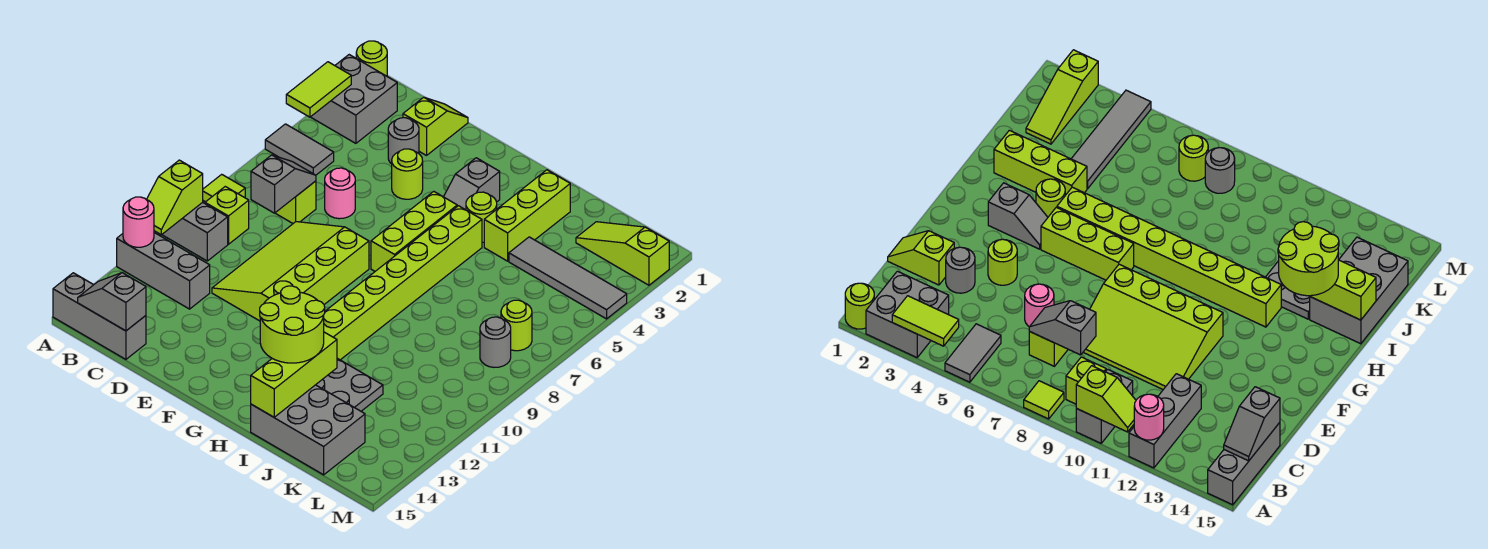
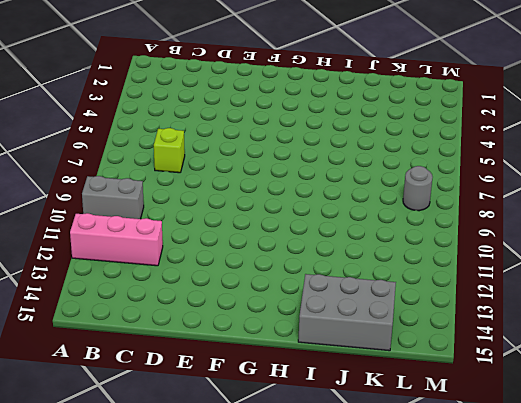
pink 1x3 brick [70,213,163,266] -> grey 1x3 brick [117,233,210,309]
none -> lime 1x1 round brick [356,41,387,76]
none -> grey 2x2 brick [311,55,397,143]
none -> grey 1x2 tile [265,124,334,175]
none -> lime 1x1 tile [203,174,245,202]

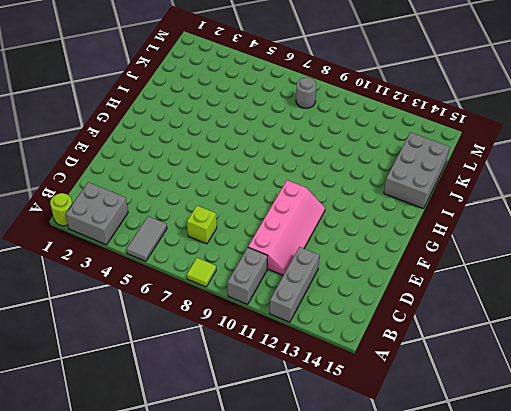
pink 2x4 slope [248,180,325,275] -> lime 3x4 slope [212,222,369,321]
none -> grey 1x3 brick [53,273,146,359]
none -> lime 1x1 brick [205,187,249,244]
none -> lime 1x2 slope [403,97,468,156]
none -> grey 1x1 round brick [388,118,419,164]

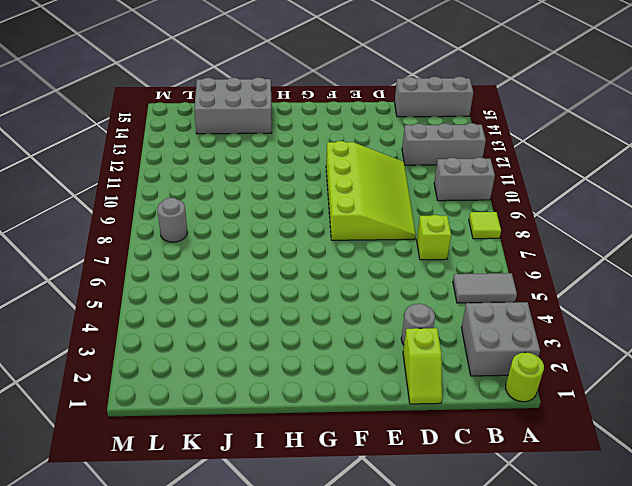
none -> lime 1x1 brick [205,187,249,244]
none -> pink 1x1 round brick [325,168,355,219]
none -> lime 1x1 round brick [392,149,423,199]
none -> grey 1x2 slope [444,158,500,210]

